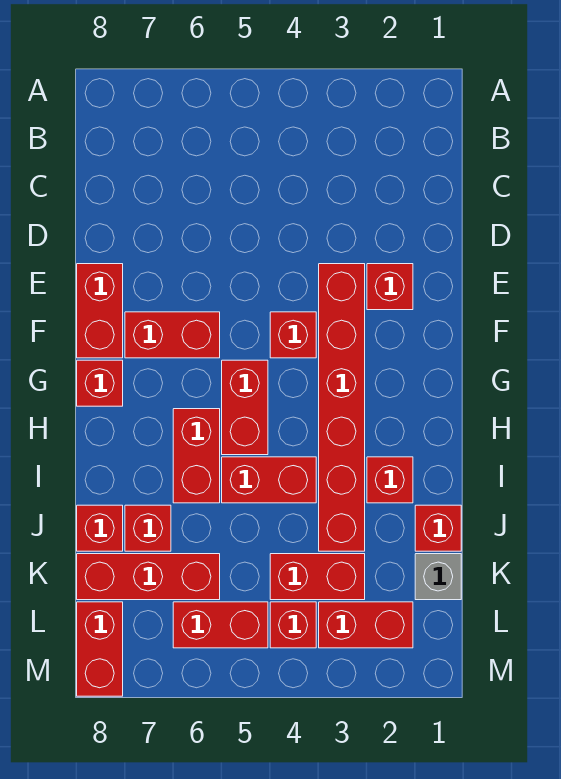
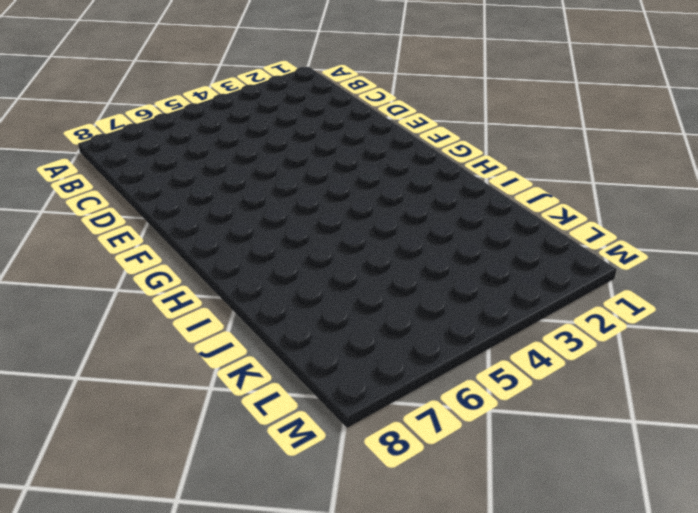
none -> red 1x1 brick [367,264,413,310]
none -> red 1x6 brick [319,264,365,551]
none -> red 1x2 brick [77,264,123,358]

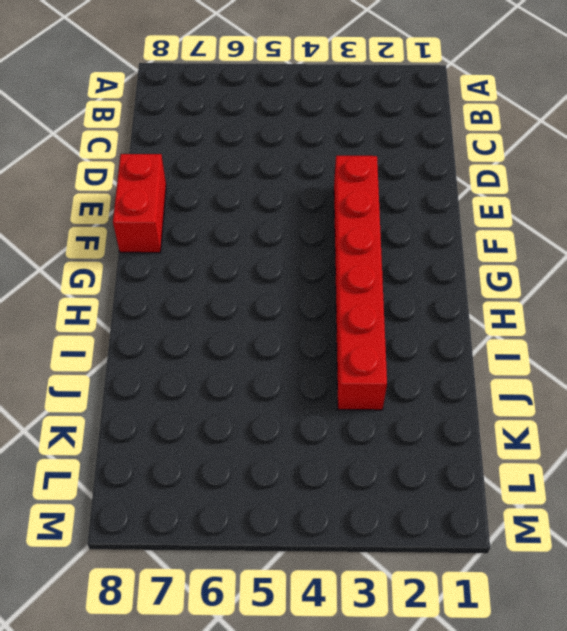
none -> red 1x1 brick [367,264,413,310]
none -> red 1x1 brick [270,312,316,358]
none -> red 1x2 brick [125,312,220,358]

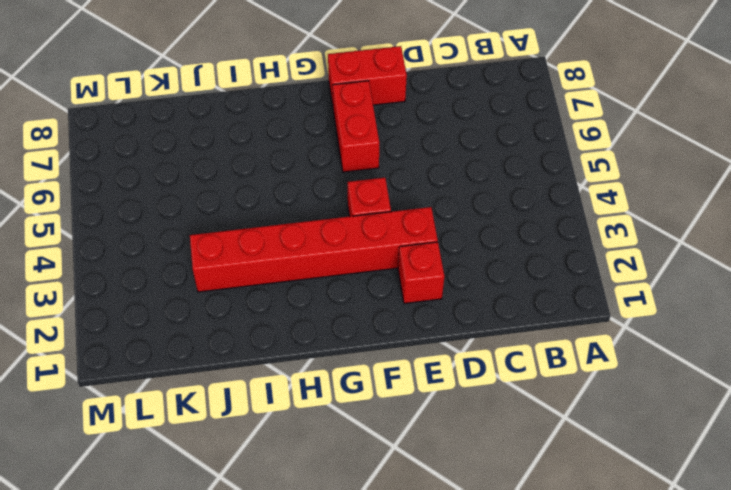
none -> red 1x2 brick [222,360,268,455]
none -> red 1x1 brick [77,360,123,406]
none -> red 1x2 brick [173,409,220,503]

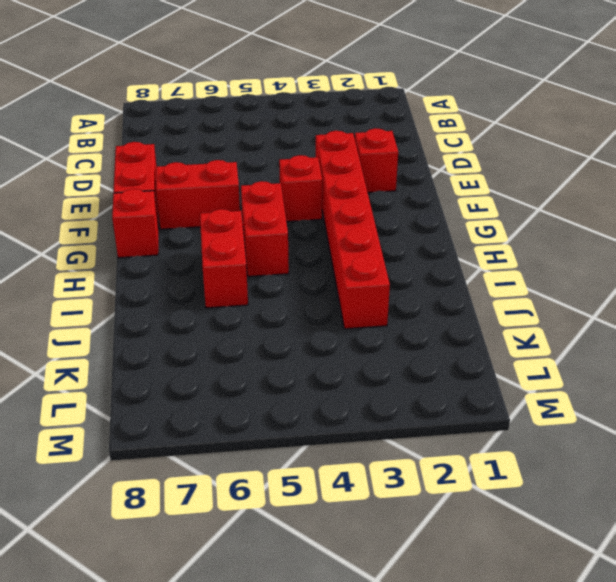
none -> red 1x1 brick [367,457,413,503]
none -> red 1x2 brick [222,457,316,503]
none -> red 1x1 brick [415,505,461,551]

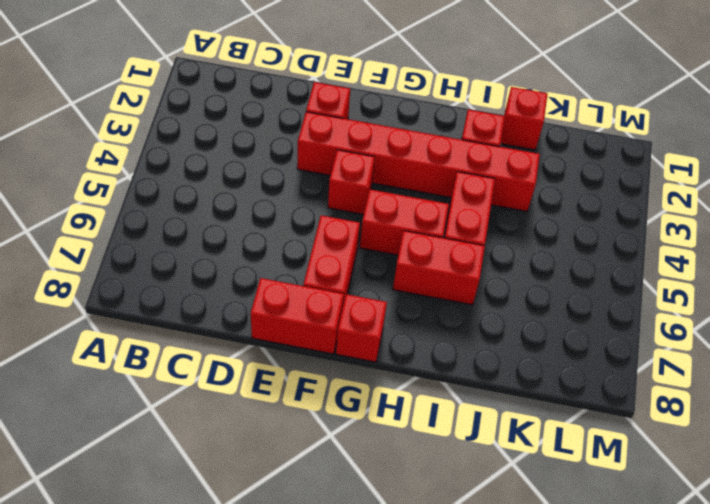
none -> red 1x1 brick [125,505,171,551]
none -> red 1x1 brick [77,505,123,551]
none -> grey 1x1 brick [415,554,461,600]

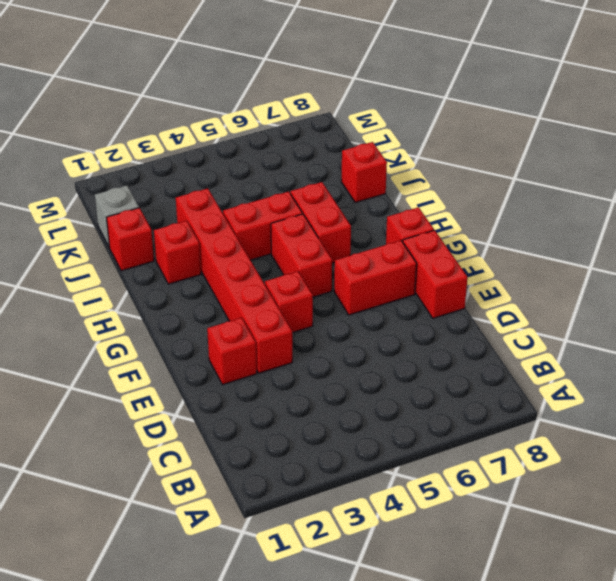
none -> red 1x1 brick [125,505,171,551]
none -> red 1x2 brick [270,554,365,600]
none -> red 1x3 brick [77,554,220,600]

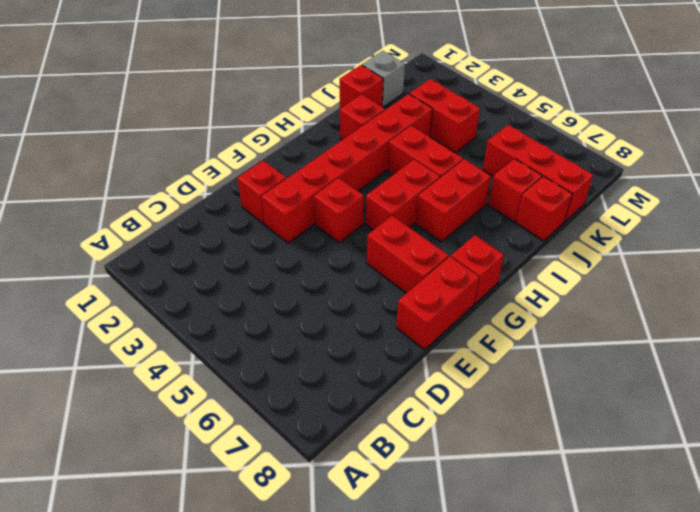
none -> red 1x2 brick [319,602,413,648]
none -> red 1x1 brick [270,602,316,648]
none -> red 1x2 brick [173,602,268,648]

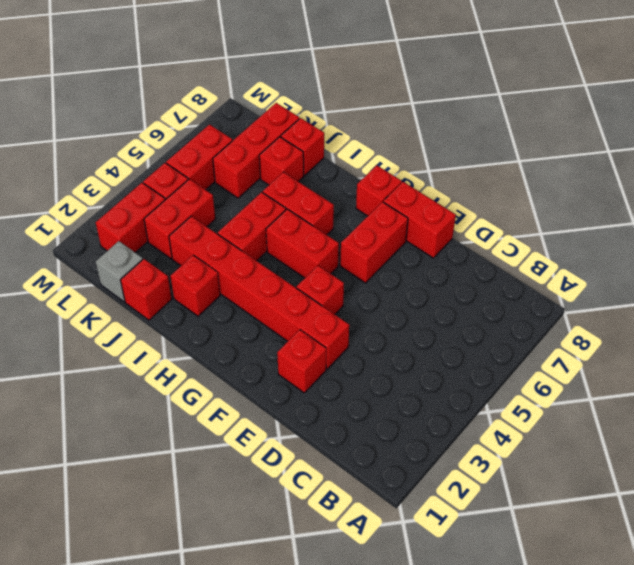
none -> red 1x2 brick [77,602,123,696]

